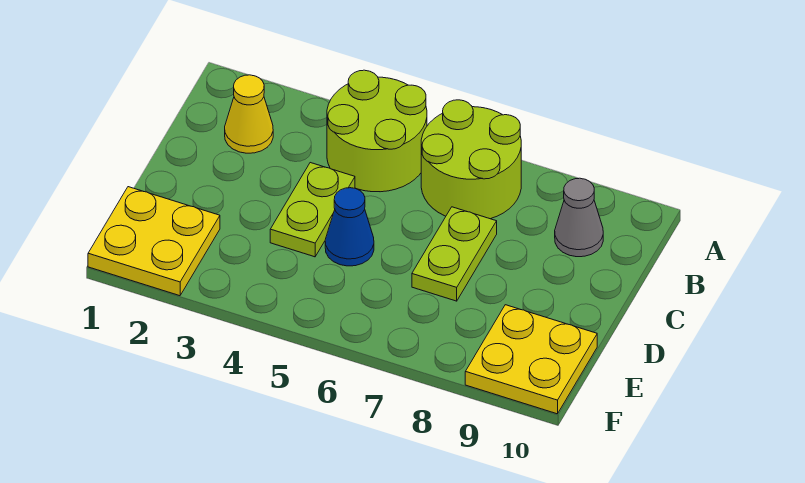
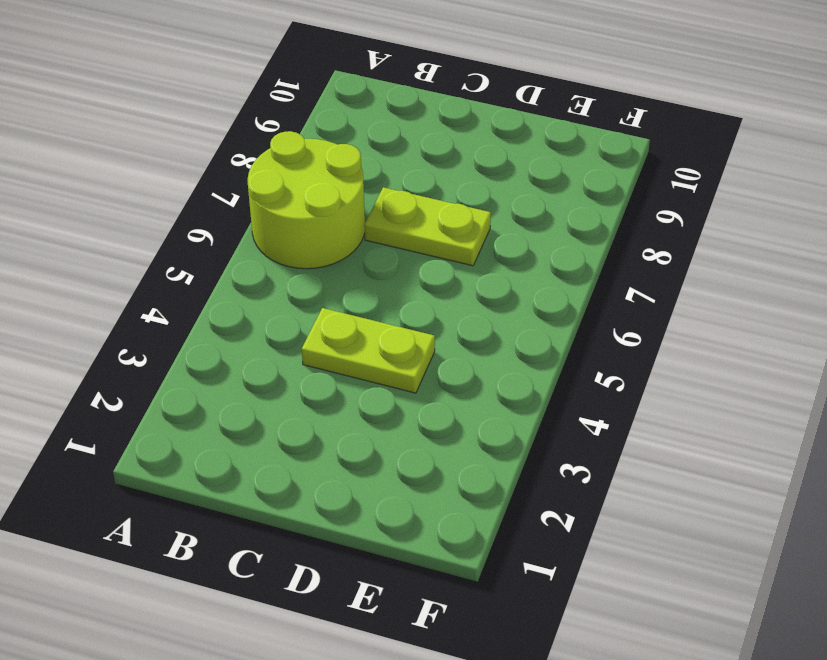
none -> lime 2x2 round brick [327,70,427,192]
none -> yellow 1x1 cone [225,75,273,153]

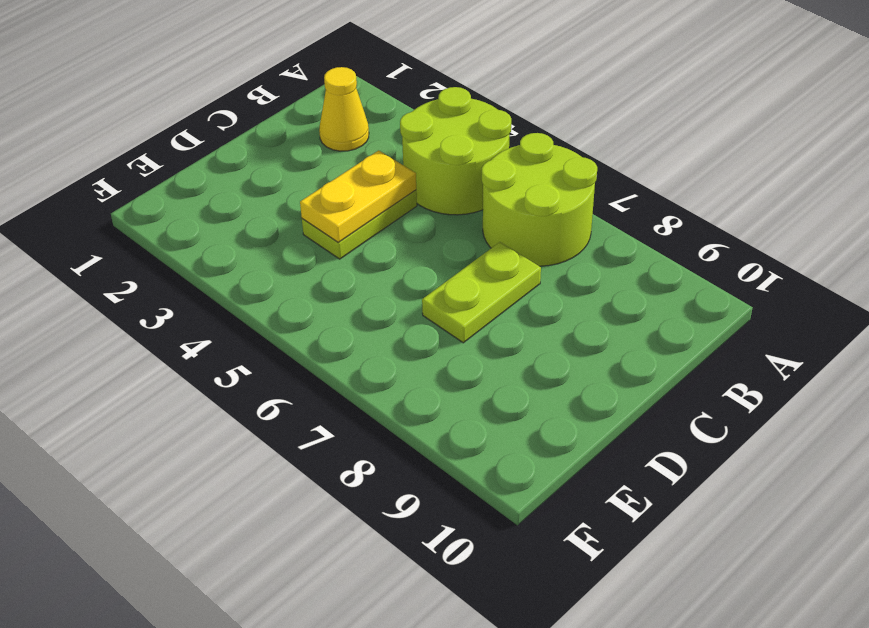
yellow 1x2 plate [300,150,416,242] -> none
none -> grey 1x1 cone [555,178,603,257]
none -> blue 1x1 cone [325,188,374,266]

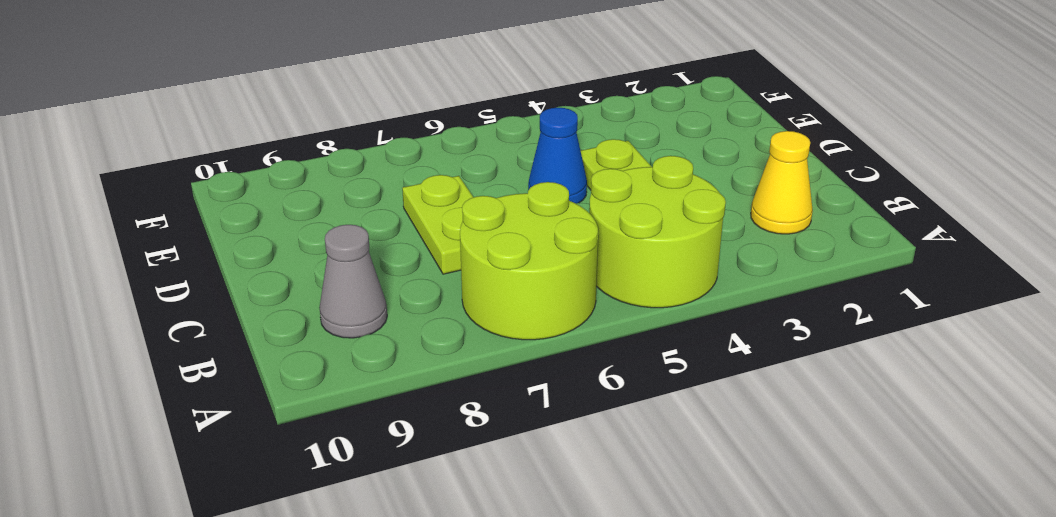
none -> yellow 2x2 plate [88,187,220,296]
none -> yellow 2x2 plate [465,305,597,414]

